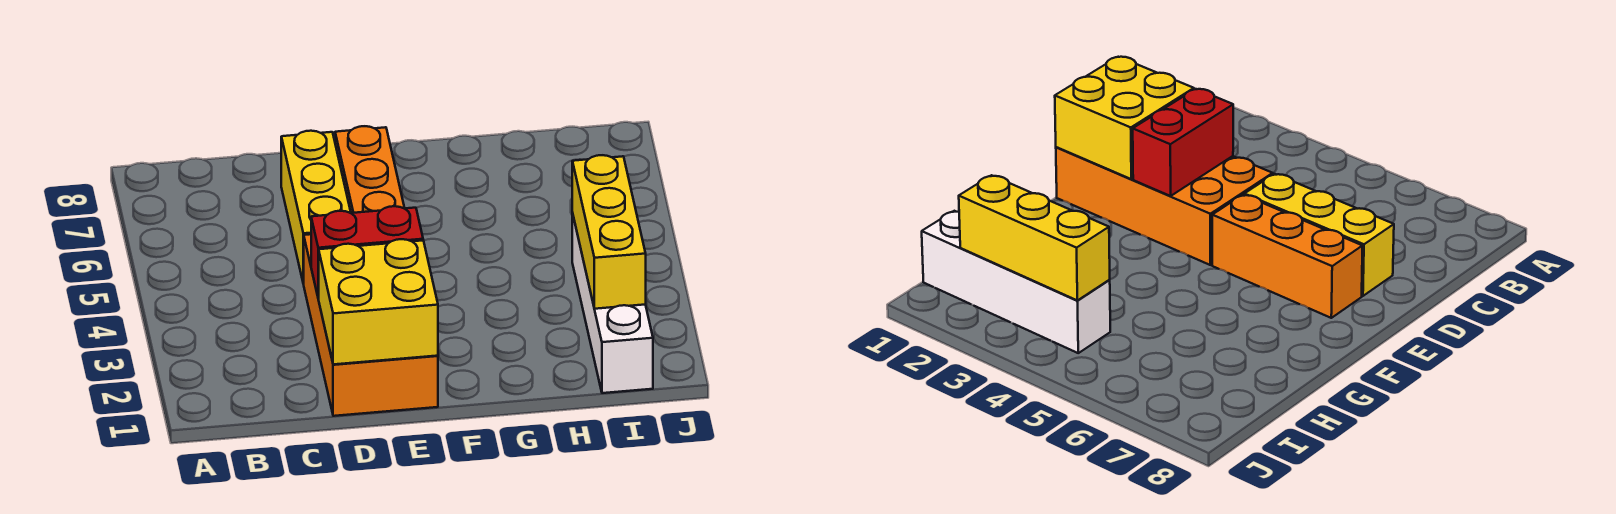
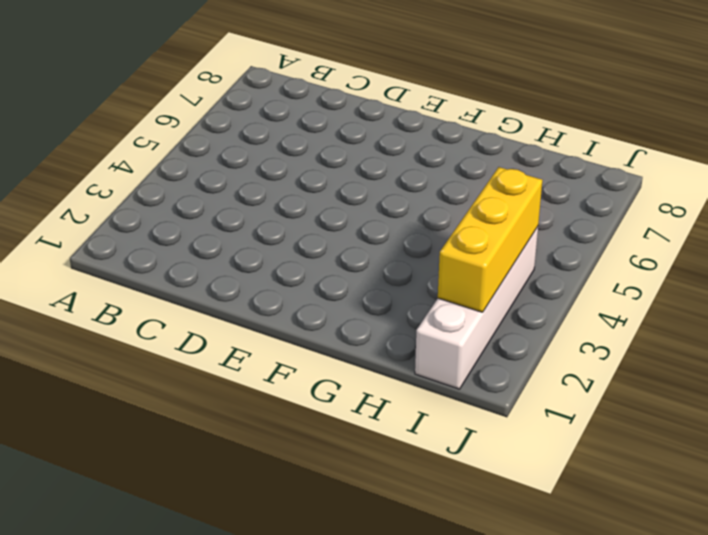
none -> orange 2x4 brick [304,234,438,416]
none -> yellow 1x3 brick [281,131,351,284]

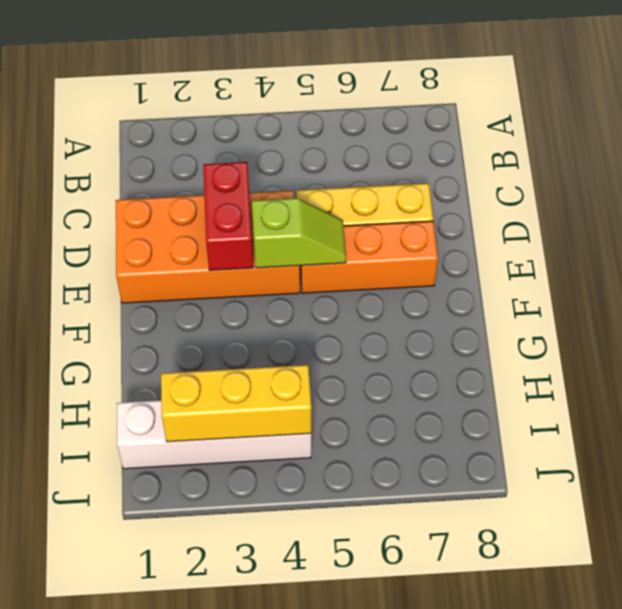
lime 1x2 slope [252,198,346,268] -> none
none -> yellow 2x2 brick [318,239,438,364]

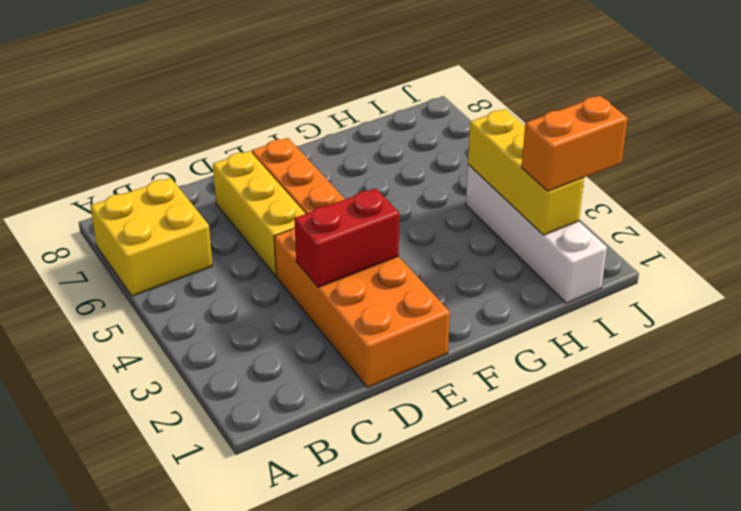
yellow 2x2 brick [91,178,213,296] -> yellow 2x2 brick moved to [318,239,438,364]
orange 1x2 brick [522,96,627,191] -> none

